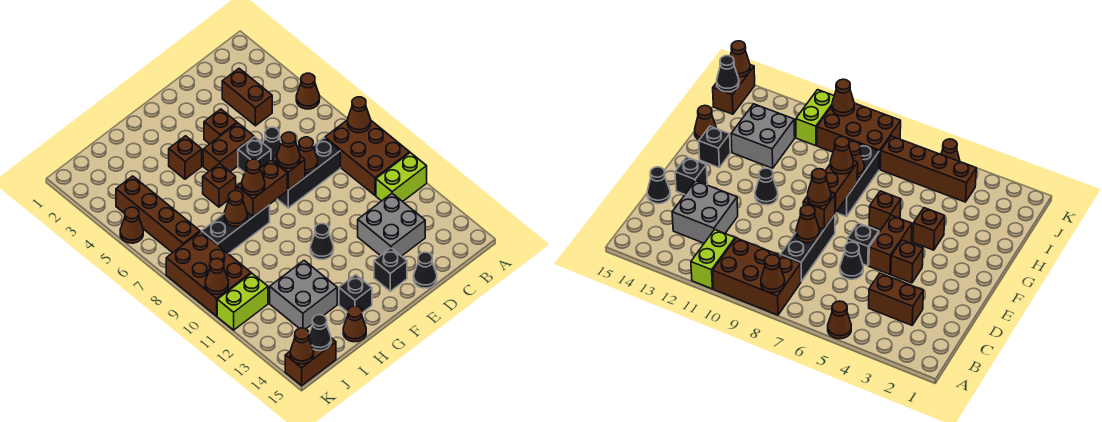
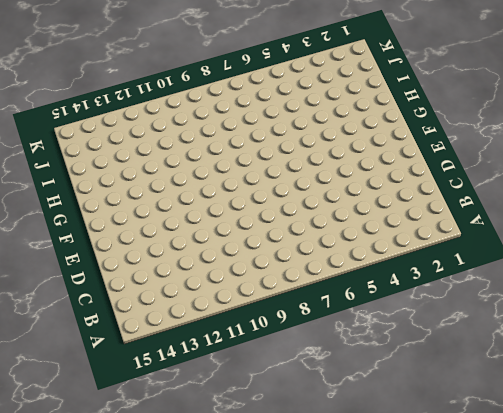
none -> brown 1x1 cone [296,73,320,109]
none -> brown 2x3 brick [325,120,410,196]
none -> lime 1x2 brick [376,153,427,202]
none -> brown 1x2 brick [222,69,272,126]

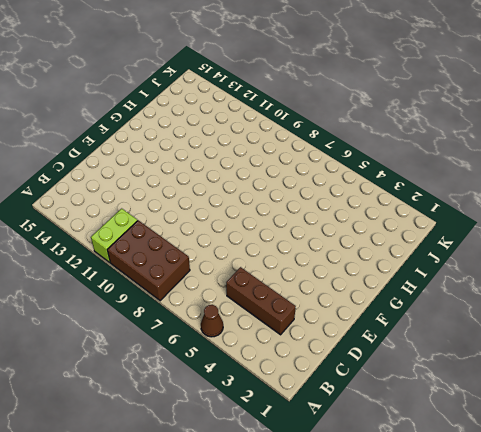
brown 1x3 brick [226,267,296,335] -> brown 1x2 brick [222,69,272,126]
none -> black 1x3 brick [277,138,340,208]
none -> grey 2x2 brick [358,193,425,256]
none -> black 1x1 cone [263,127,281,160]
none -> black 1x1 cone [414,252,437,288]

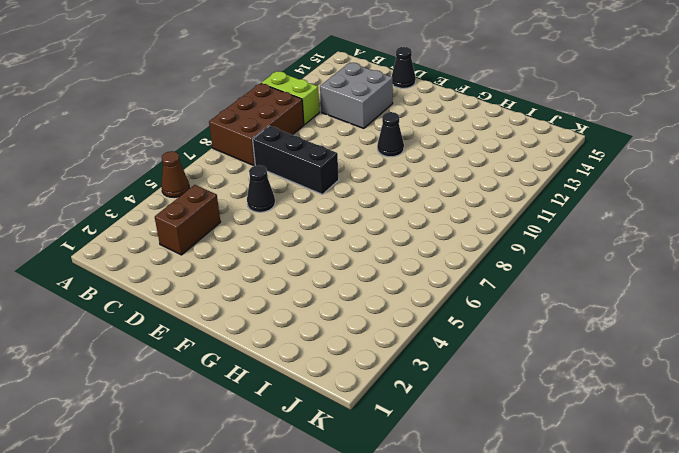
none -> brown 1x1 brick [204,109,237,144]
none -> brown 1x2 brick [203,123,254,172]
none -> black 1x1 brick [238,137,271,173]
none -> black 1x1 brick [374,248,407,291]

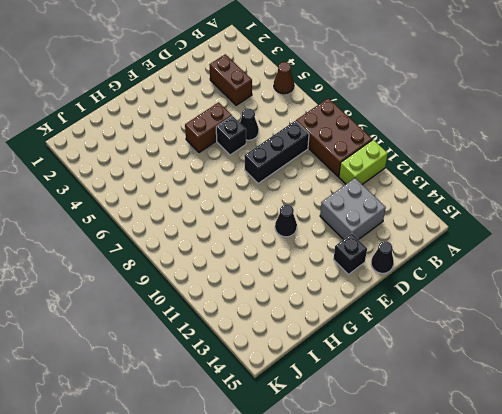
none -> brown 1x1 brick [204,109,237,144]
none -> brown 1x1 brick [169,136,202,179]
none -> brown 1x1 brick [203,164,236,207]
none -> black 1x3 brick [202,205,270,254]

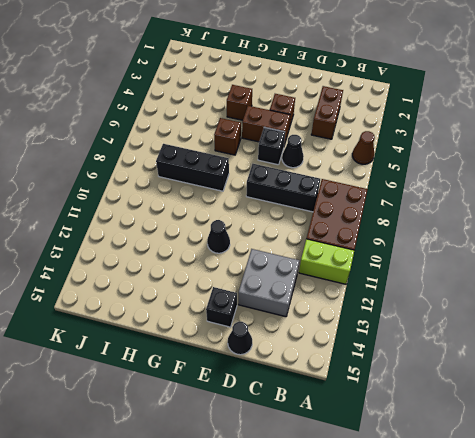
none -> black 1x1 brick [339,275,372,313]
none -> grey 2x2 brick [270,261,337,329]
none -> brown 1x1 cone [343,306,366,342]
none -> brown 1x4 brick [116,176,200,253]

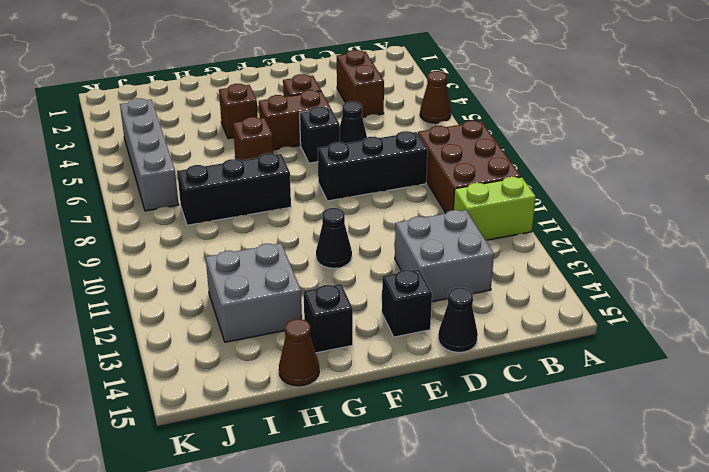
grey 1x4 brick [120,98,179,211] -> brown 1x4 brick [116,176,200,253]
none -> brown 2x3 brick [166,232,251,316]
none -> lime 1x2 brick [217,273,268,330]
none -> brown 1x2 brick [285,338,336,386]
none -> brown 1x1 cone [120,207,143,243]

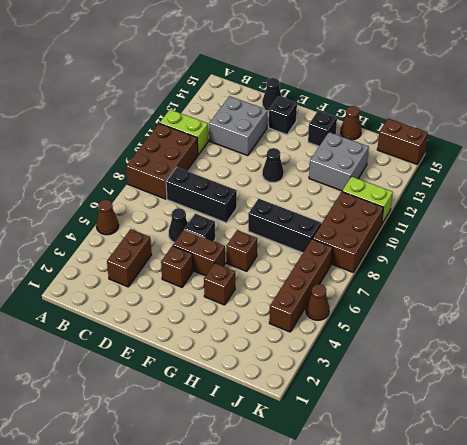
none -> brown 1x1 cone [347,97,371,133]
none -> brown 1x1 cone [298,137,318,173]
none -> brown 1x1 brick [272,156,305,190]
none -> brown 1x2 brick [237,160,287,217]

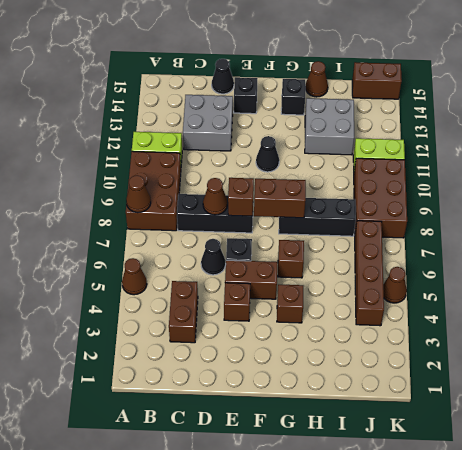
none -> brown 1x1 cone [224,191,247,227]
none -> black 1x1 cone [309,315,331,351]
none -> brown 1x1 cone [205,259,228,295]
none -> brown 1x1 cone [290,328,314,364]

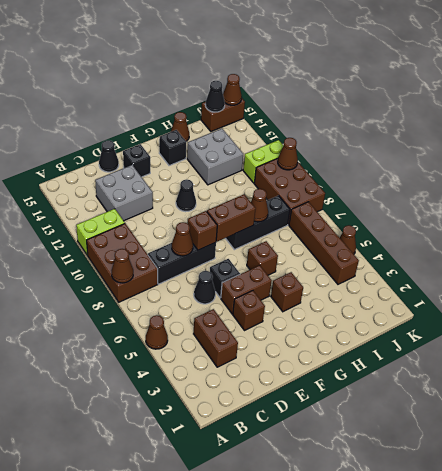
none -> brown 1x1 cone [277,132,300,168]
none -> brown 1x1 cone [242,159,265,195]

